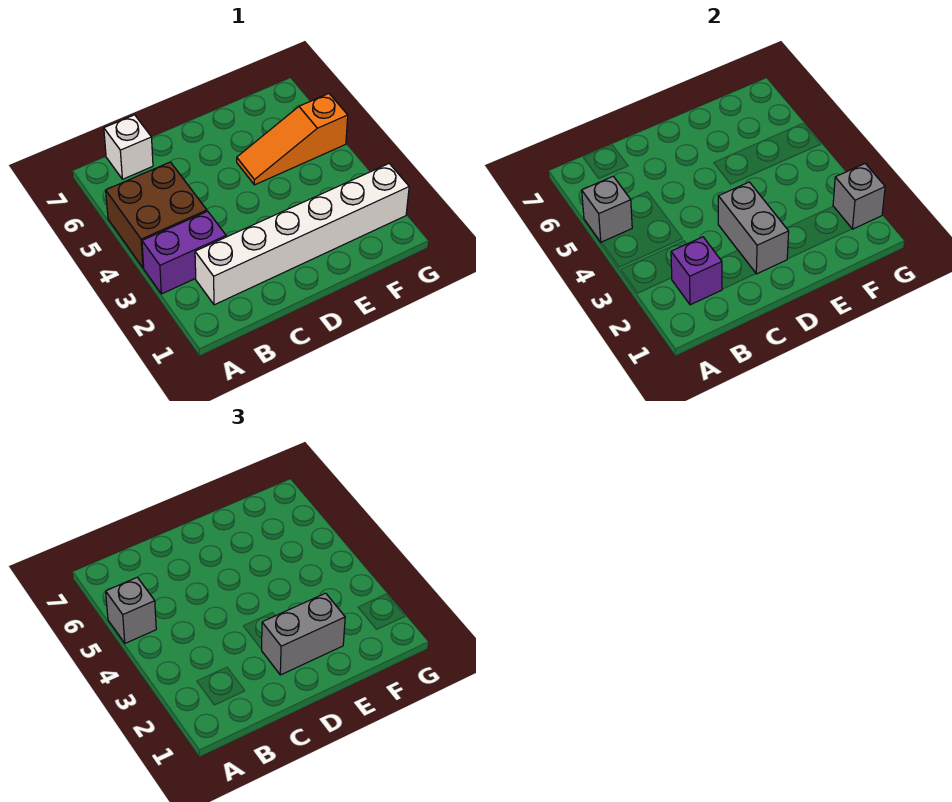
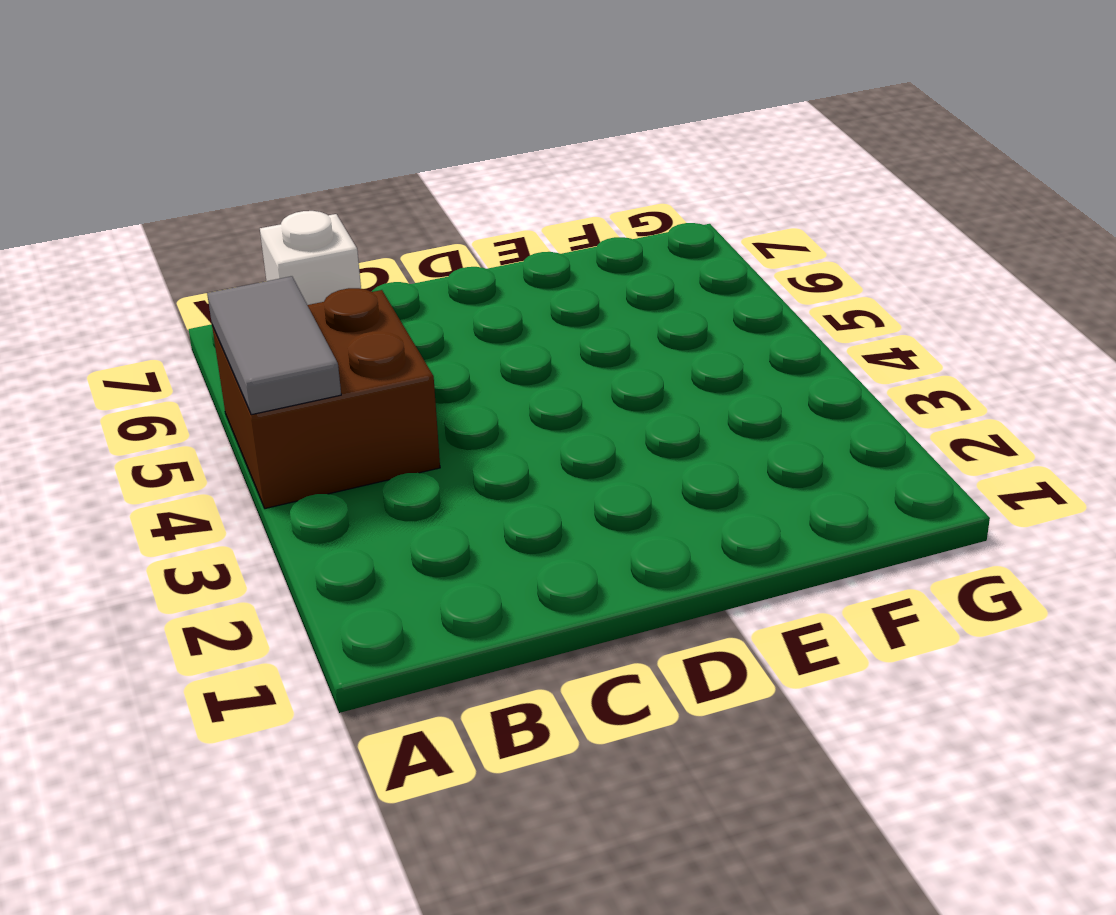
grey 1x2 tile [207,276,341,415] -> grey 1x1 brick [582,176,632,242]
none -> purple 1x2 brick [142,211,226,294]
none -> white 1x6 brick [195,164,409,305]

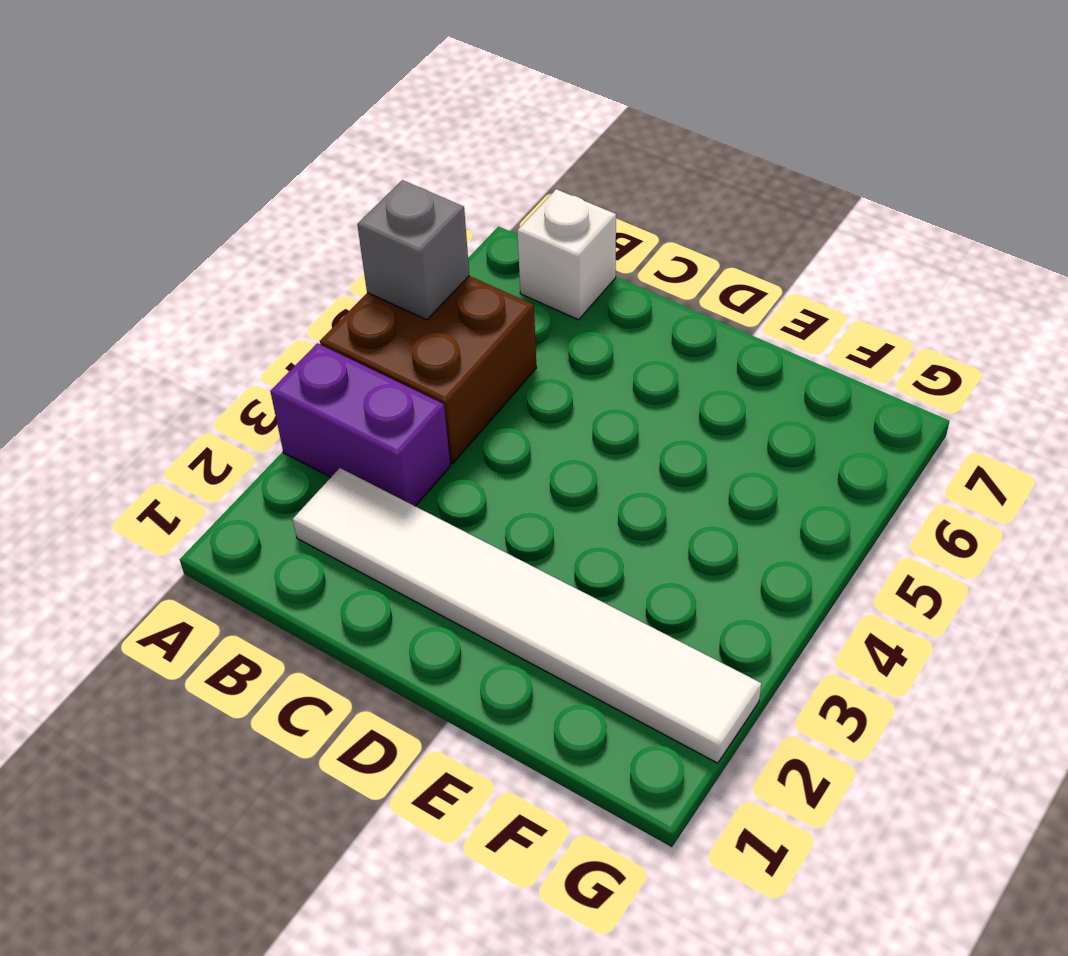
white 1x6 tile [293,468,761,763] -> white 1x6 brick [195,164,409,305]
none -> orange 1x3 slope [237,94,348,185]
none -> purple 1x1 brick [671,237,722,305]

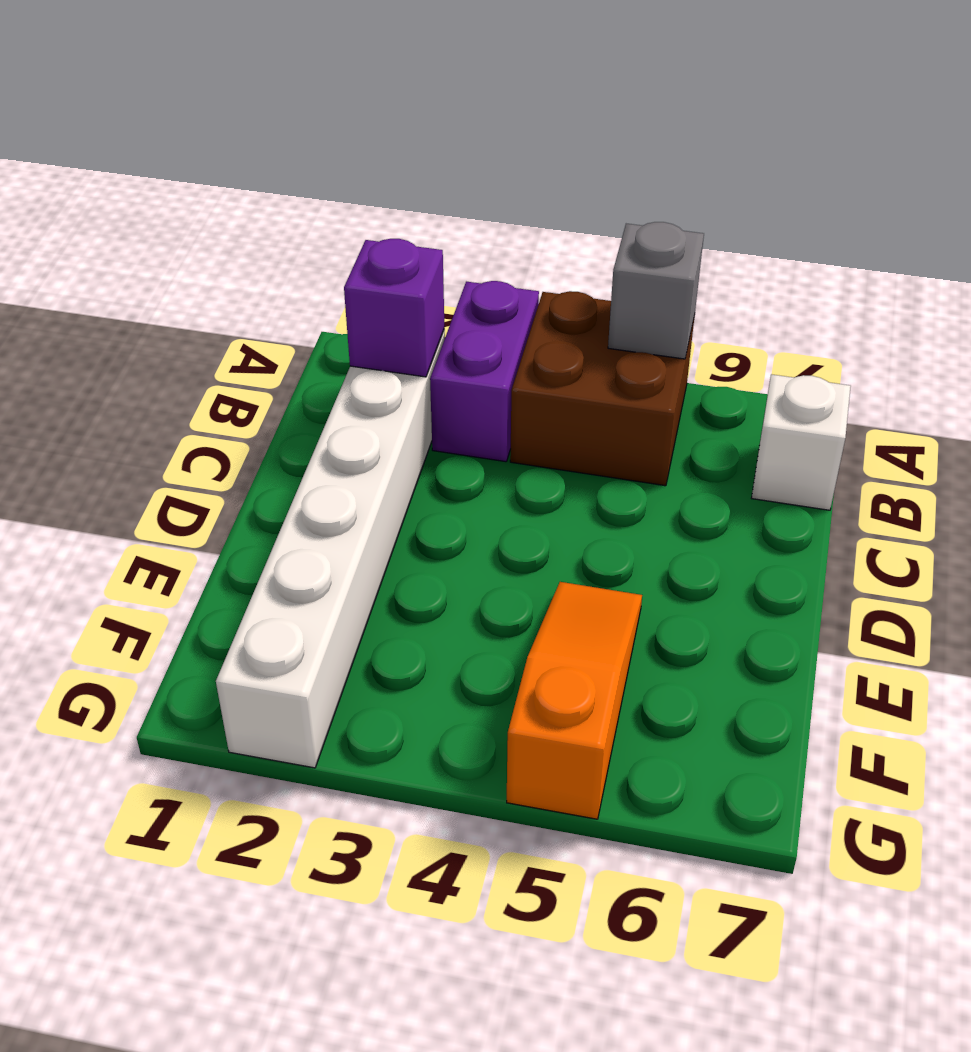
none -> grey 1x2 brick [718,182,789,274]
none -> grey 1x1 brick [833,164,885,229]

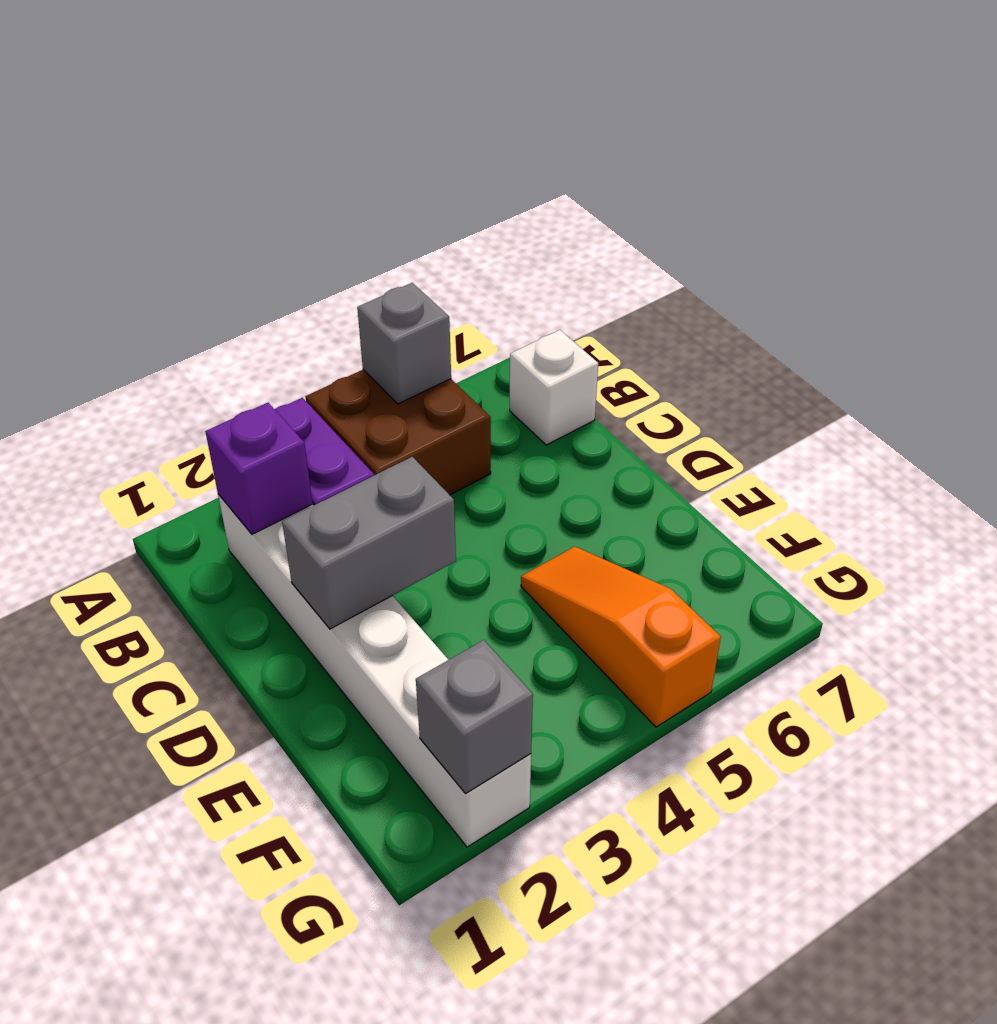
none -> grey 1x1 brick [106,577,156,643]
none -> grey 1x2 brick [261,593,345,675]

